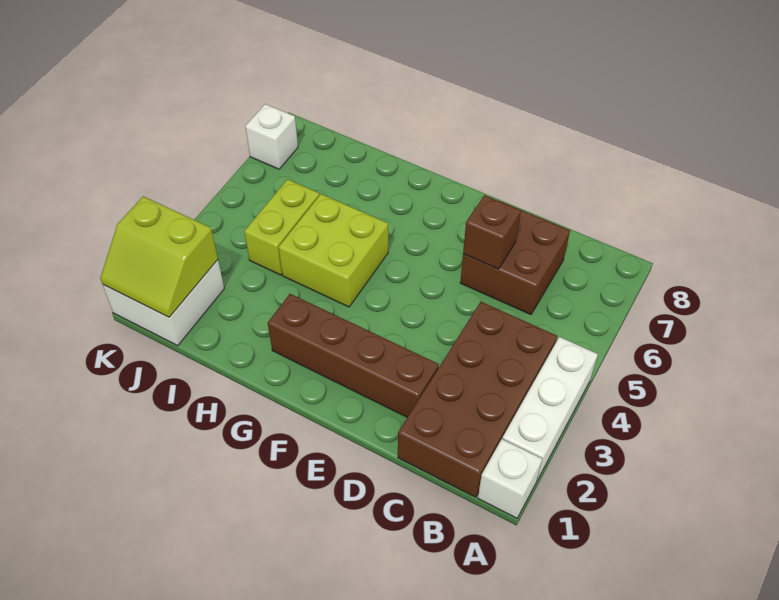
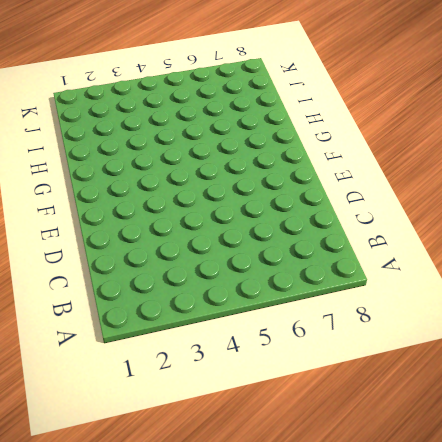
none -> white 1x1 brick [478,439,542,518]
none -> white 1x3 brick [502,337,598,480]

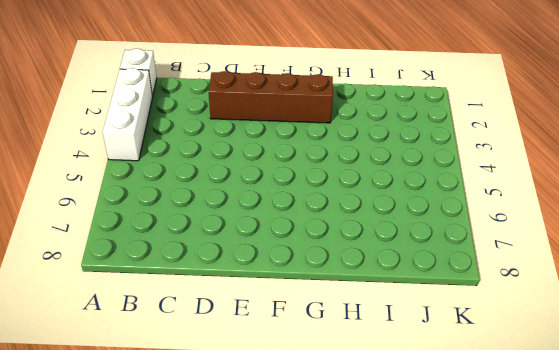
none -> brown 2x4 brick [398,302,557,497]
none -> brown 2x2 brick [460,202,570,315]

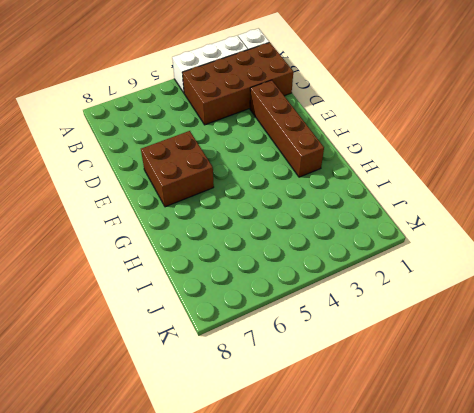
brown 2x2 brick [141,131,214,207] -> brown 2x2 brick moved to [460,202,570,315]
none -> lime 2x2 brick [279,194,388,307]
none -> lime 1x2 brick [244,179,319,275]

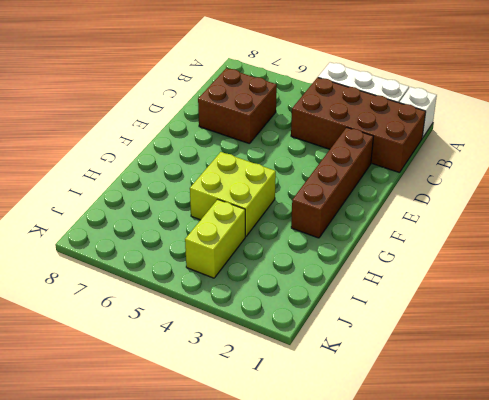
lime 1x2 brick [185,199,245,278] -> lime 1x2 brick turned to [244,179,319,275]
none -> white 2x2 brick [103,260,224,346]
none -> white 1x1 brick [245,104,298,169]

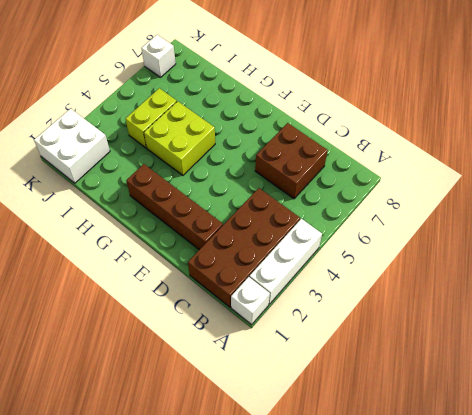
none -> brown 1x1 brick [463,195,521,269]
none -> lime 2x2 slope [100,196,218,317]

